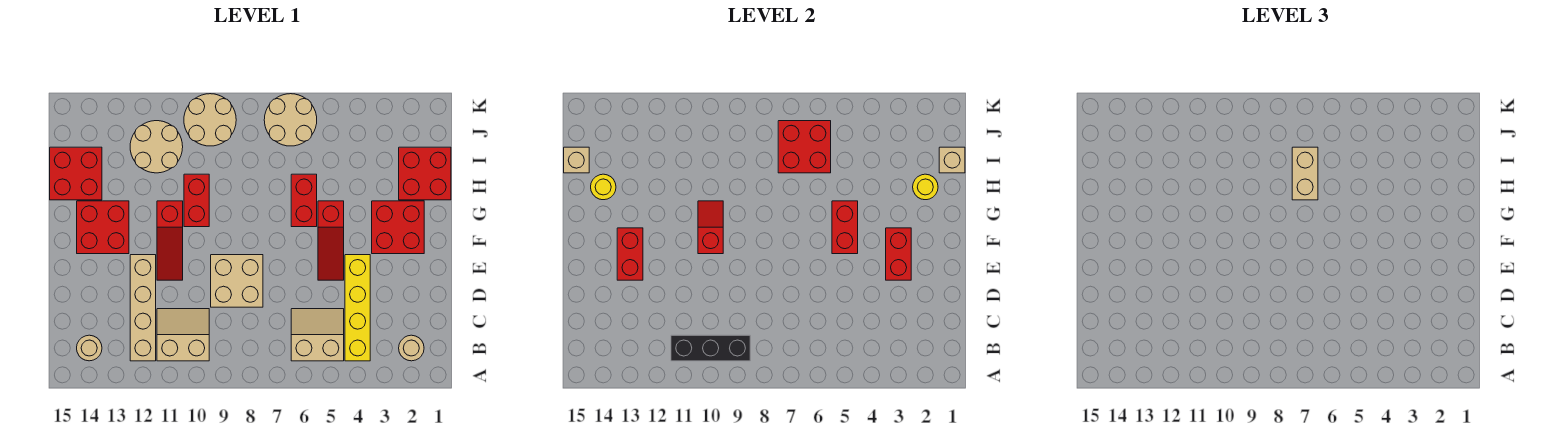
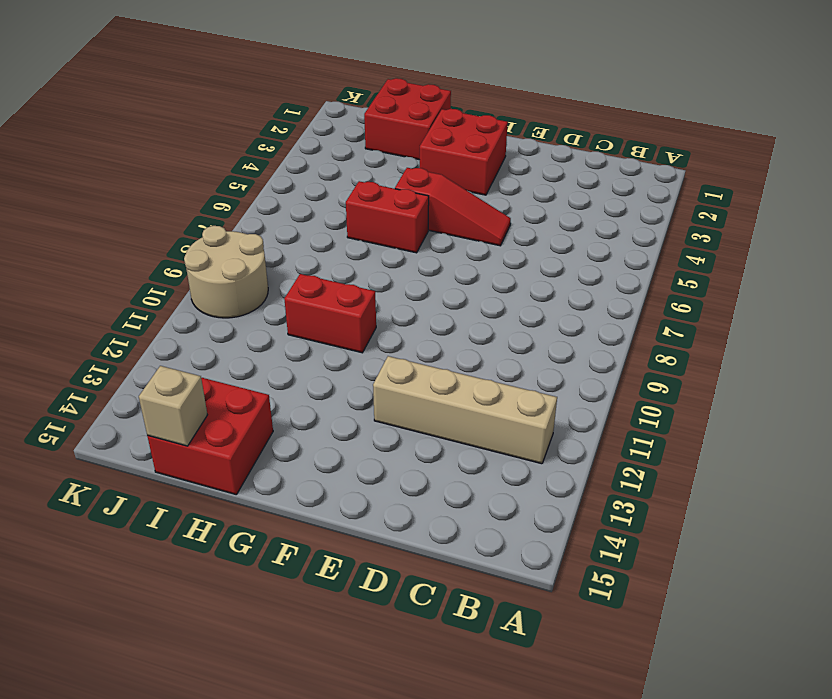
none -> tan 1x1 round brick [399,335,424,361]
none -> yellow 1x4 brick [345,255,370,361]
none -> tan 2x2 slope [291,309,344,361]

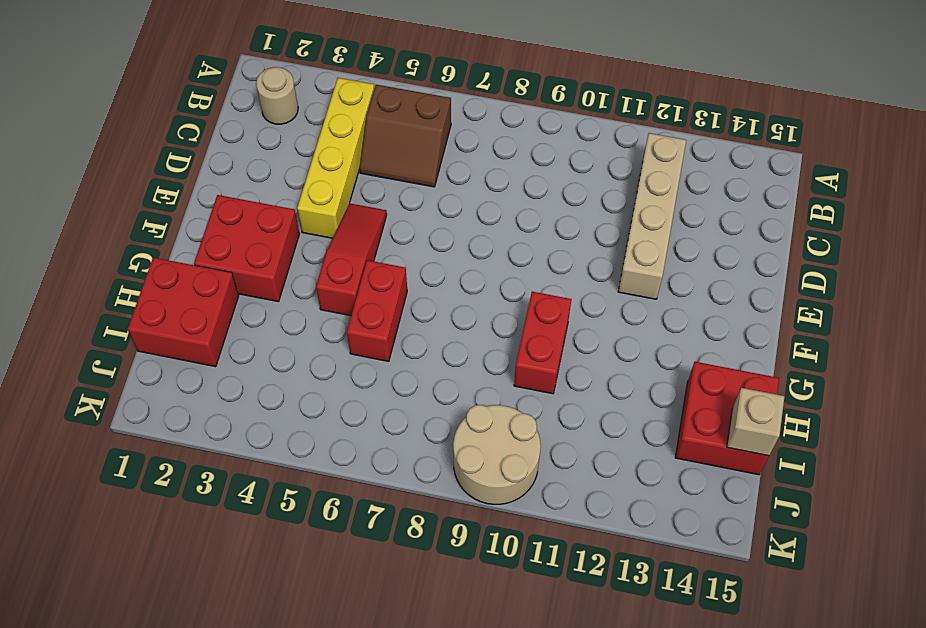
brown 2x2 slope [360,85,451,187] -> tan 2x2 slope [291,309,344,361]
none -> tan 2x2 slope [157,309,209,361]
none -> tan 1x1 round brick [77,335,102,361]
none -> tan 2x2 brick [211,255,263,307]

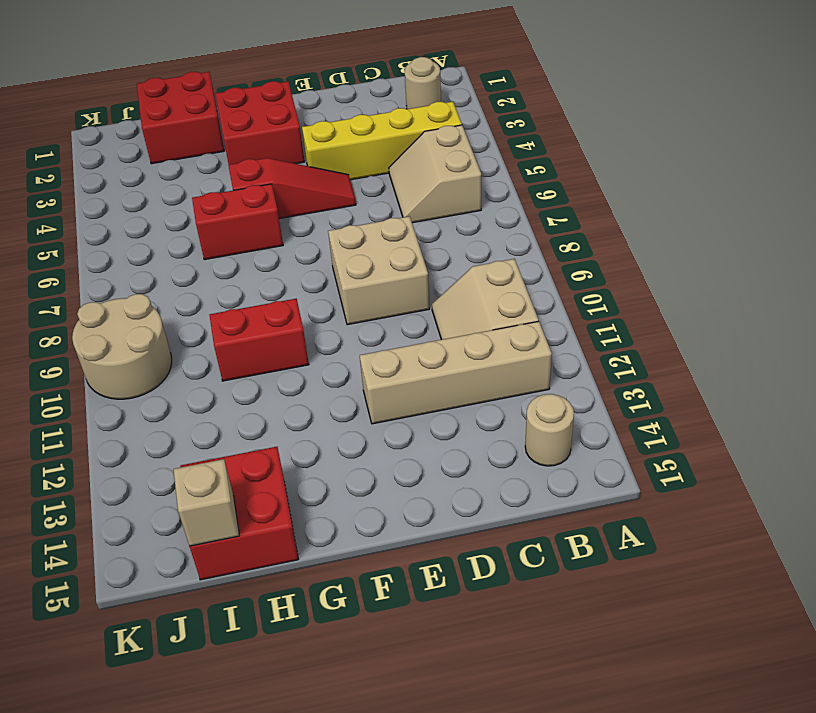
none -> red 1x3 slope [157,201,183,280]
none -> red 2x2 brick [77,201,129,254]
none -> tan 2x2 round brick [130,121,183,173]

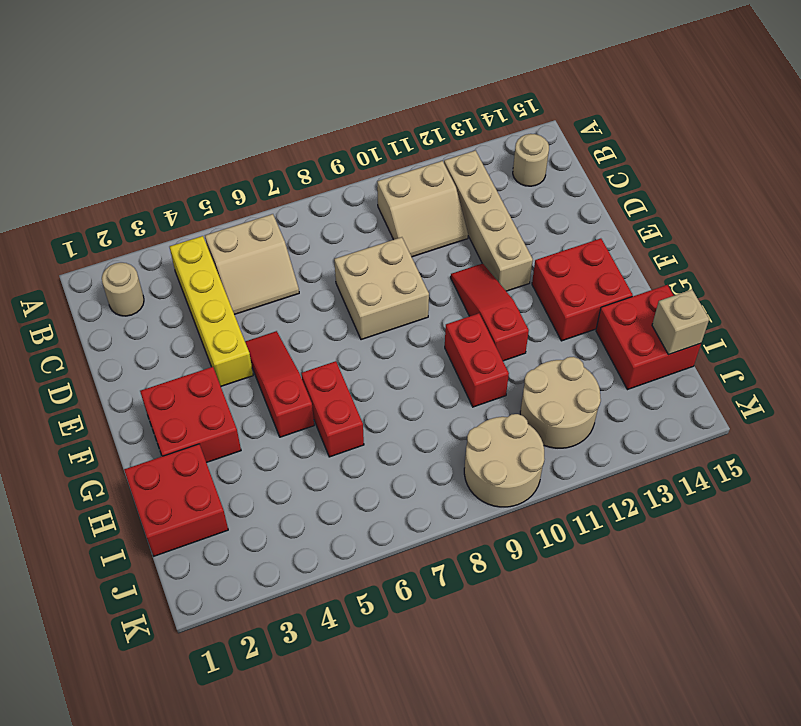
none -> tan 2x2 round brick [264,94,317,146]
none -> black 1x3 brick [671,335,750,361]
none -> red 1x2 brick [886,228,911,280]

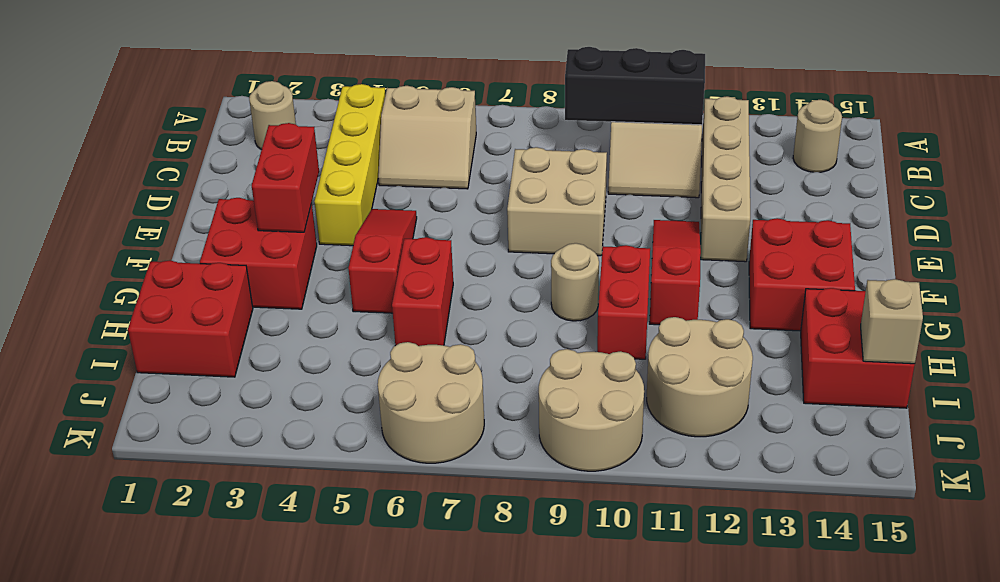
tan 1x1 round brick [551,243,599,321] -> none
none -> red 1x2 brick [617,228,643,280]
none -> red 1x2 brick [832,201,858,254]
none -> red 1x2 slope [698,201,723,254]

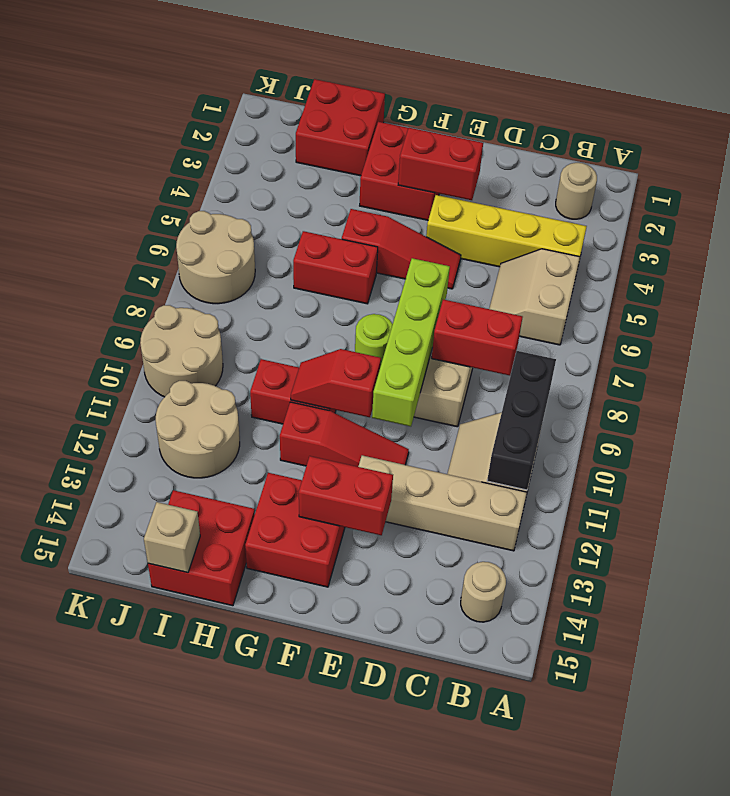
red 1x2 brick [432,299,522,376] -> red 1x2 brick moved to [832,201,858,254]
lime 1x4 brick [372,258,450,426] -> none
lime 1x1 round brick [355,314,393,363] -> none
none -> yellow 1x1 round brick [913,174,938,200]
none -> yellow 1x1 round brick [591,174,616,200]
none -> tan 1x1 brick [939,147,965,173]

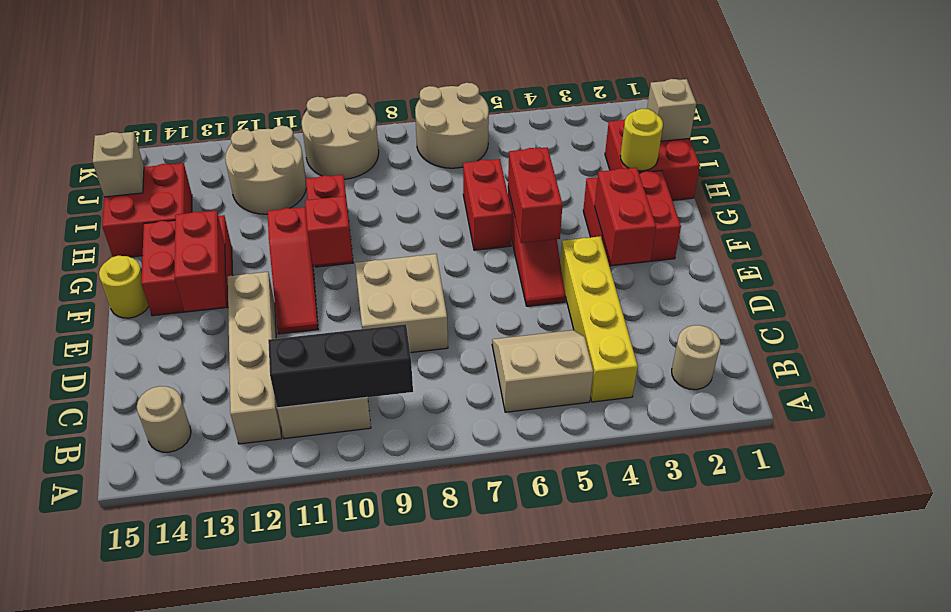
yellow 1x1 round brick [99,256,149,318] -> yellow 1x1 round brick moved to [591,174,616,200]
none -> red 2x2 brick [778,121,831,173]
none -> tan 1x2 brick [1292,147,1318,200]

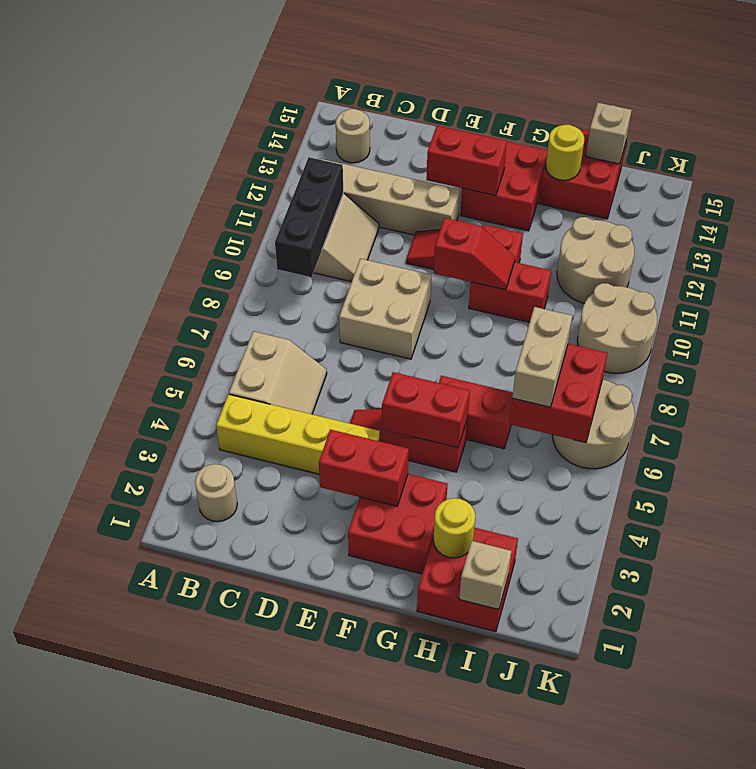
tan 1x2 brick [512,307,572,407] -> tan 1x2 brick turned to [1292,147,1318,200]

